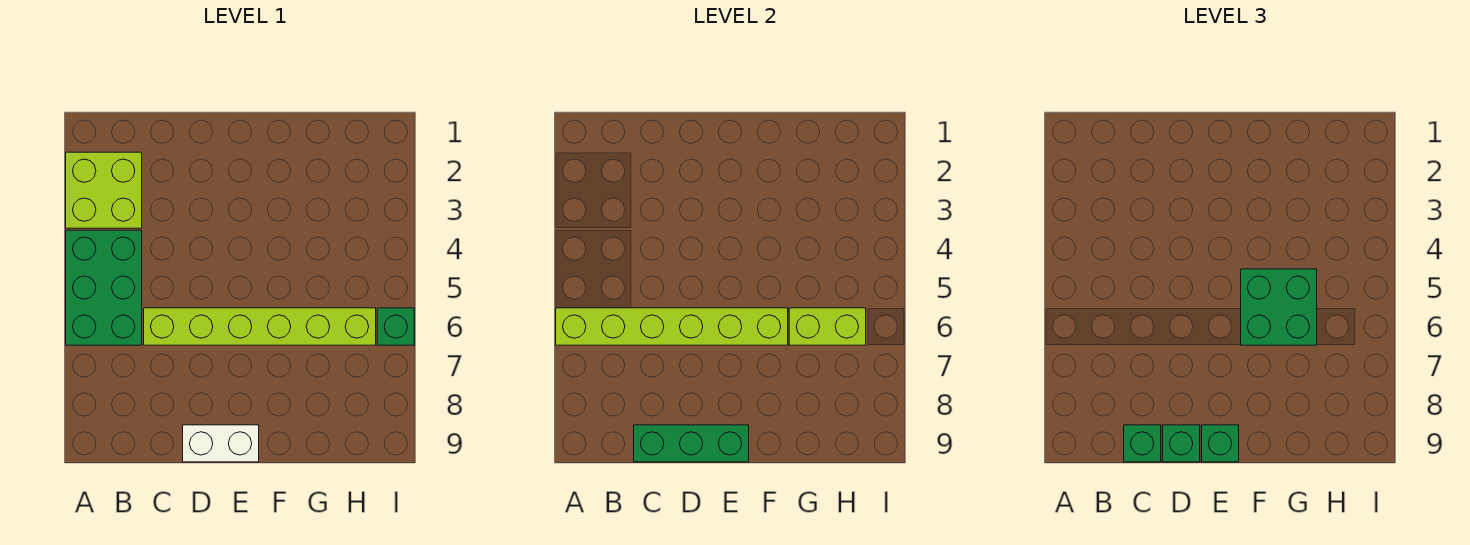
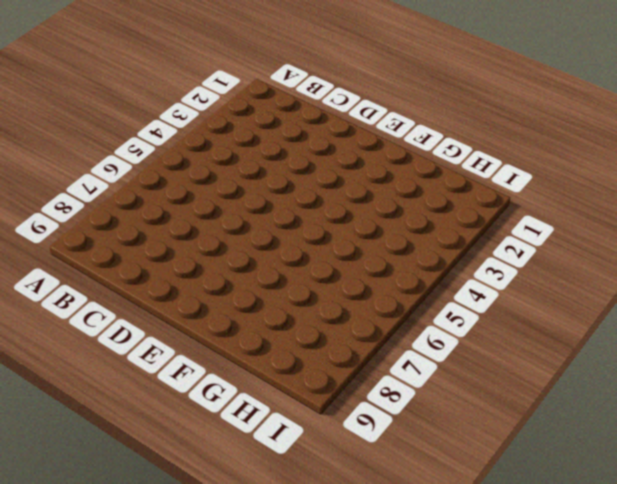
none -> lime 2x2 brick [66,152,142,228]
none -> green 2x3 brick [66,230,142,345]
none -> lime 1x6 brick [144,308,376,345]

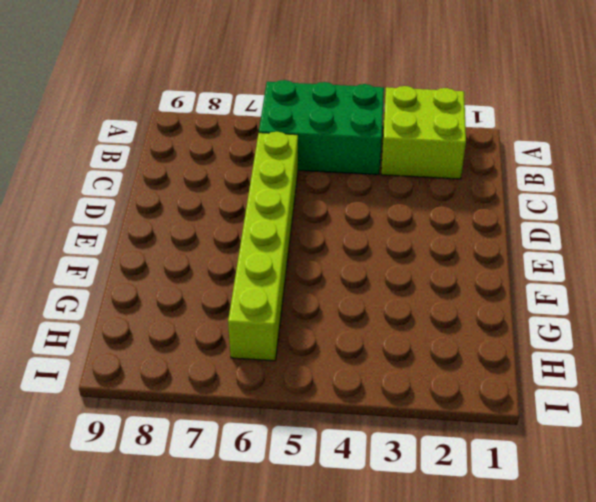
none -> white 1x2 brick [183,425,259,462]
none -> green 1x1 brick [377,308,414,345]
none -> lime 1x6 brick [556,308,788,345]

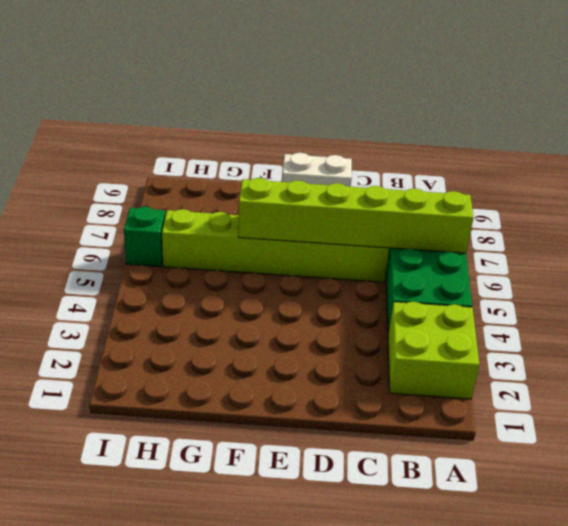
none -> green 1x3 brick [634,425,749,462]
none -> lime 1x2 brick [789,308,866,345]
none -> green 1x1 brick [1124,425,1161,462]

